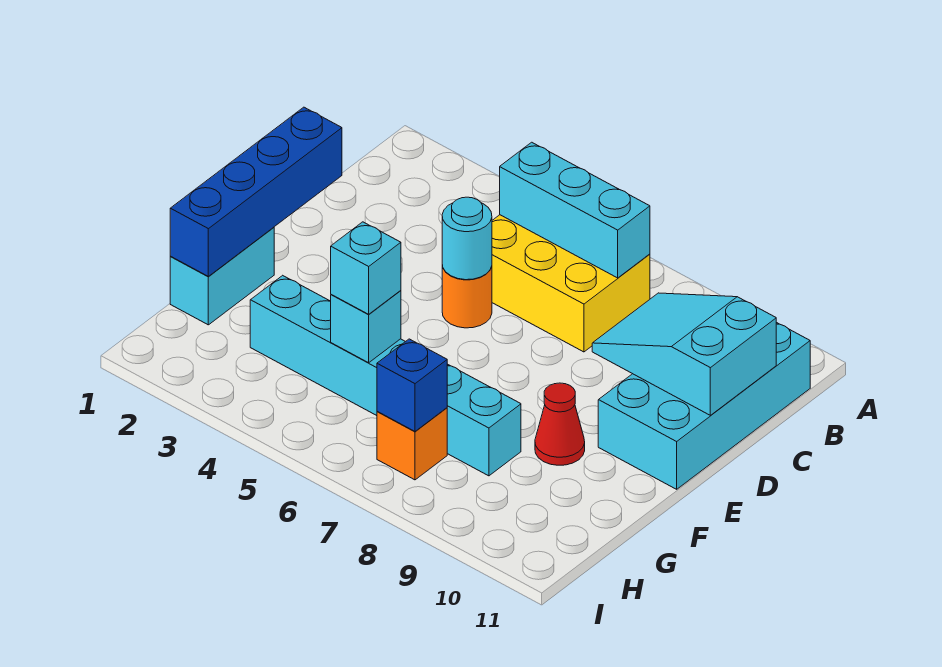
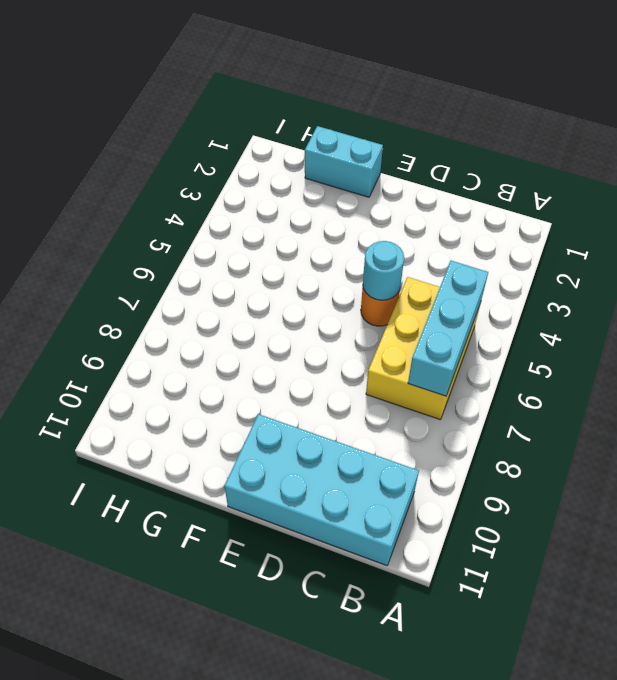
none -> red 1x1 cone [535,383,585,465]
none -> cyan 1x6 brick [250,275,521,476]
none -> orange 1x1 brick [377,408,447,480]

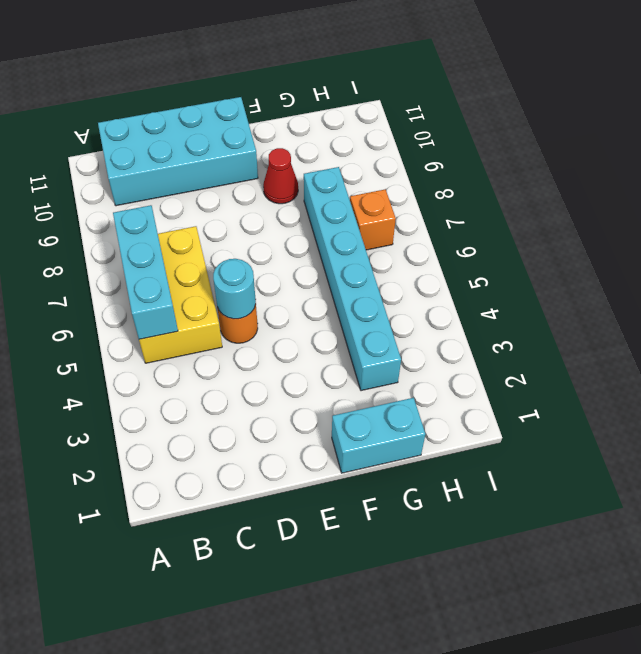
none -> cyan 2x3 slope [592,293,776,415]
none -> blue 1x4 brick [170,107,342,276]
none -> cyan 1x1 brick [331,291,401,363]

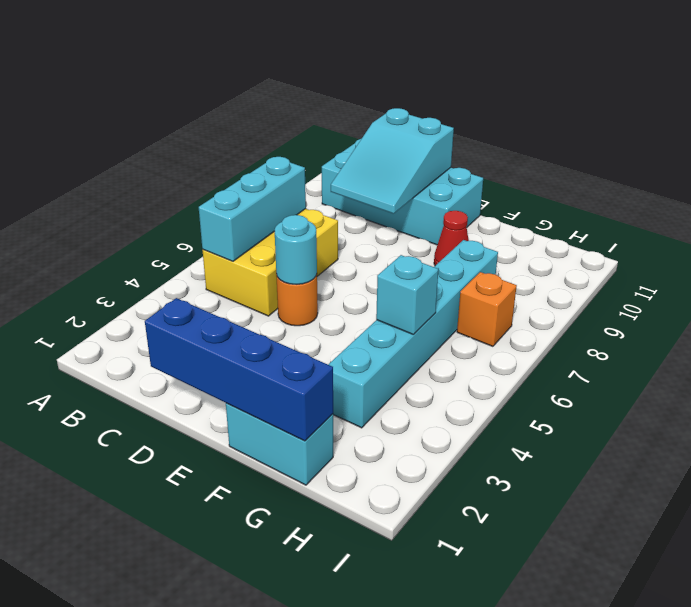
none -> blue 1x1 brick [377,339,447,431]
none -> cyan 1x1 brick [331,222,401,314]

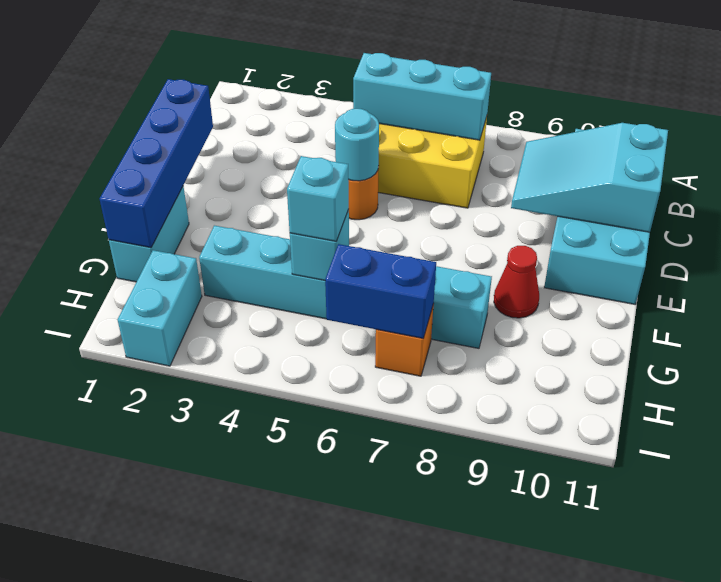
cyan 1x2 brick [117,250,202,366] -> none
blue 1x2 brick [325,244,436,338] -> blue 1x1 brick [377,339,447,431]

